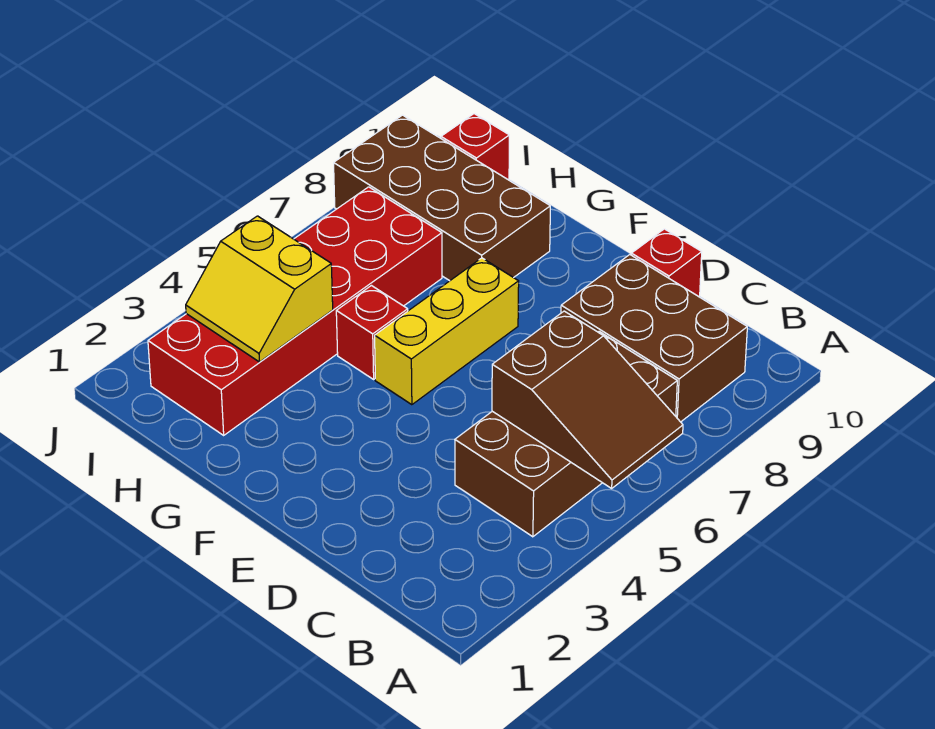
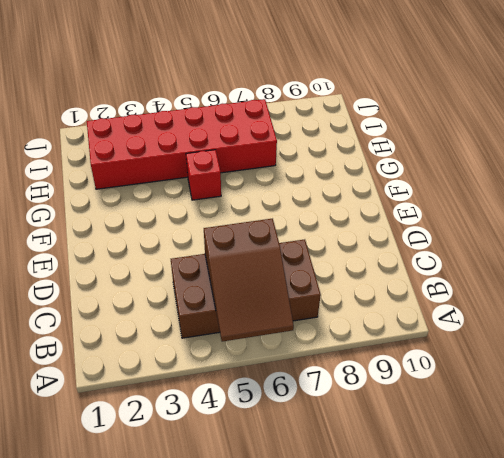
none -> brown 2x3 brick [561,255,747,422]
none -> red 1x1 brick [631,229,702,297]

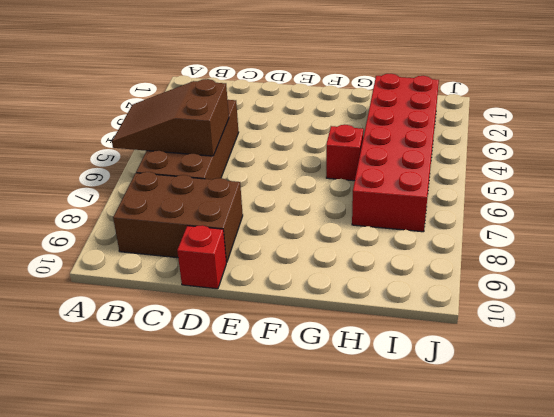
none -> yellow 1x3 brick [375,258,519,405]
none -> brown 2x4 brick [334,115,550,281]

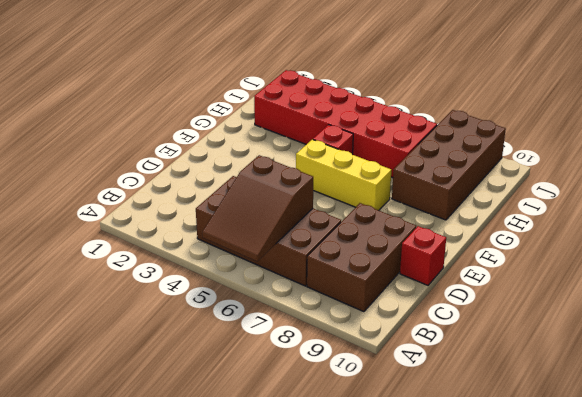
none -> red 1x1 brick [441,114,509,180]
none -> yellow 2x2 slope [186,216,333,362]

